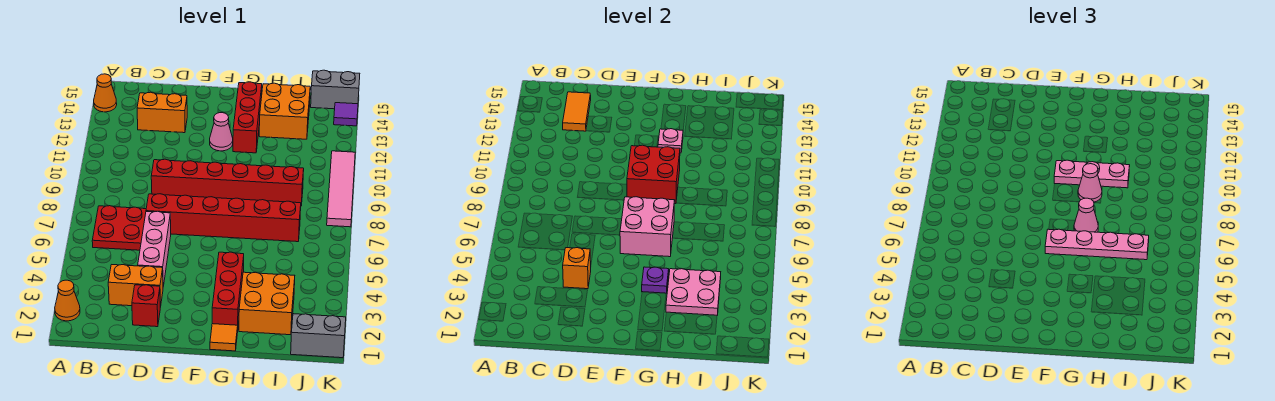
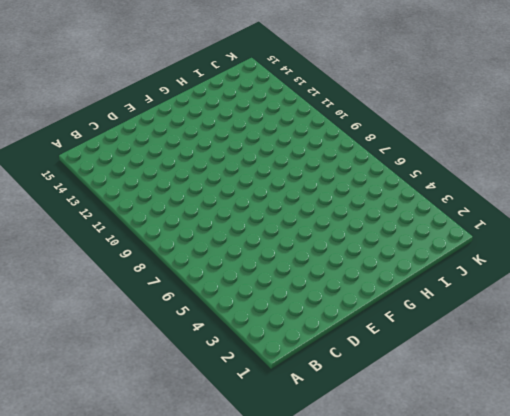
none -> orange 1x1 cone [55,280,80,321]
none -> orange 1x1 cone [94,74,117,112]
none -> red 2x2 plate [92,206,146,250]
none -> orange 1x2 brick [108,265,163,307]

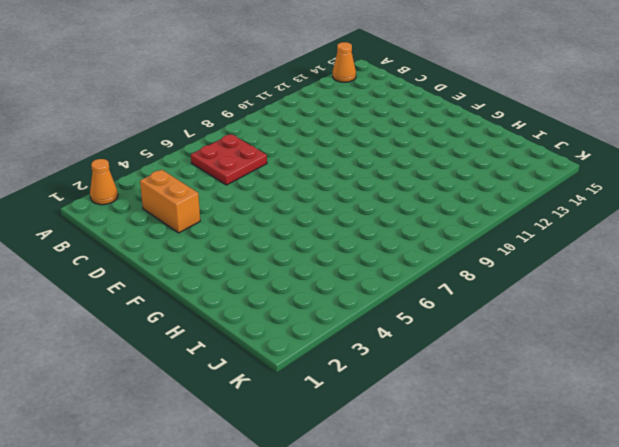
none -> orange 1x2 brick [137,92,187,133]
none -> red 1x1 brick [132,285,160,327]
none -> pink 1x3 brick [138,211,171,286]
none -> red 1x6 brick [146,194,301,242]

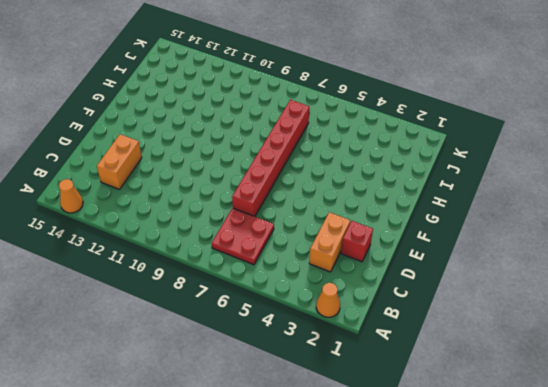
none -> pink 1x3 brick [138,211,171,286]
none -> red 1x6 brick [151,159,304,206]
none -> pink 1x1 cone [210,113,233,151]
none -> orange 1x1 tile [210,324,238,351]

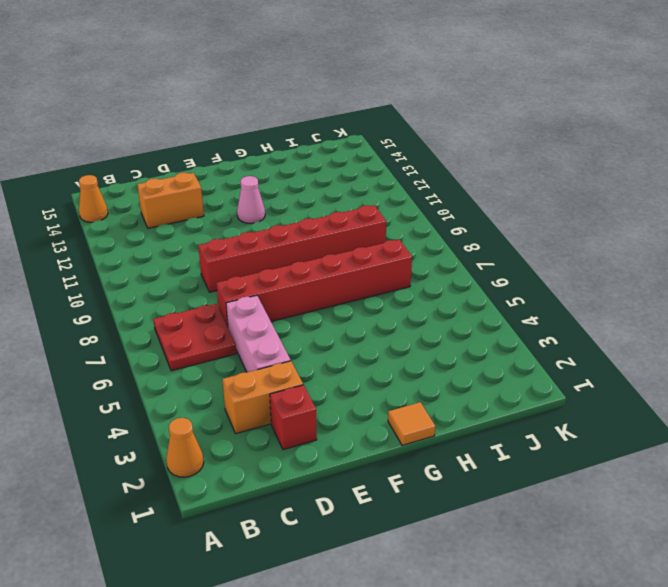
none -> red 1x3 brick [212,252,244,325]
none -> red 1x3 brick [233,82,262,153]
none -> orange 2x2 brick [239,272,295,335]
none -> orange 2x2 brick [259,83,310,139]

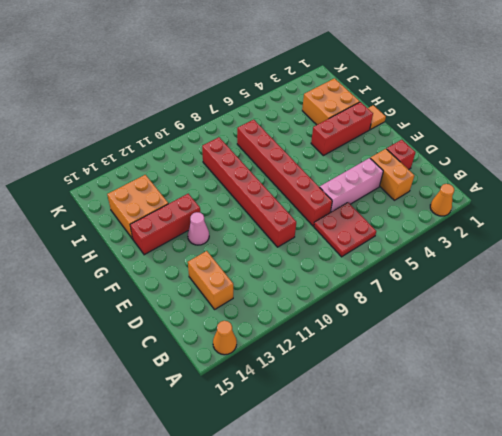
none -> grey 1x2 brick [291,314,346,358]
none -> grey 1x2 brick [311,70,360,109]
none -> pink 1x4 tile [327,151,355,227]
none -> purple 1x1 tile [334,103,358,126]

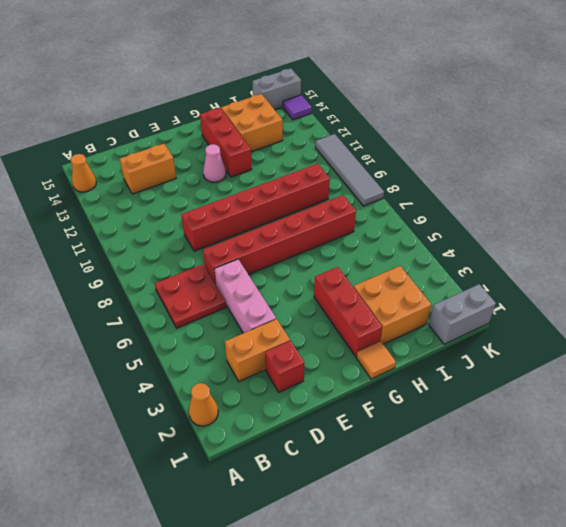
grey 1x4 tile [315,134,384,206] -> pink 1x4 tile [327,151,355,227]
none -> orange 1x2 tile [563,92,591,131]
none -> orange 1x1 brick [563,248,591,289]
none -> pink 2x2 brick [620,197,675,257]
none -> red 2x2 brick [627,145,680,204]

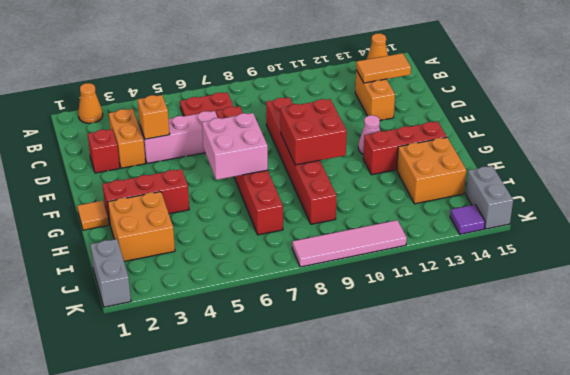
none -> purple 1x1 plate [642,267,669,293]
none -> pink 1x1 plate [658,129,683,153]
none -> pink 2x2 plate [666,269,721,315]
none -> pink 1x4 plate [1045,229,1149,260]

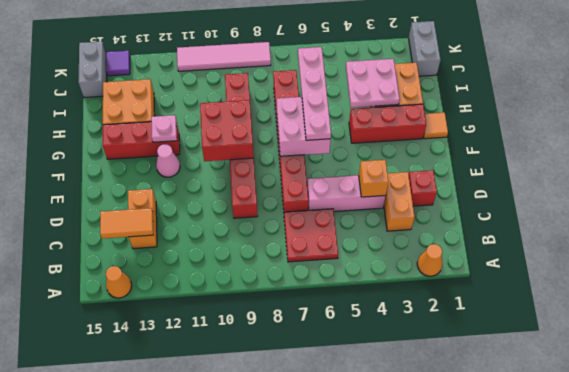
none -> purple 1x1 plate [642,267,669,293]
none -> pink 1x3 plate [1054,160,1130,188]
none -> pink 1x1 cone [1074,198,1098,232]
none -> pink 1x1 cone [1078,164,1102,202]

